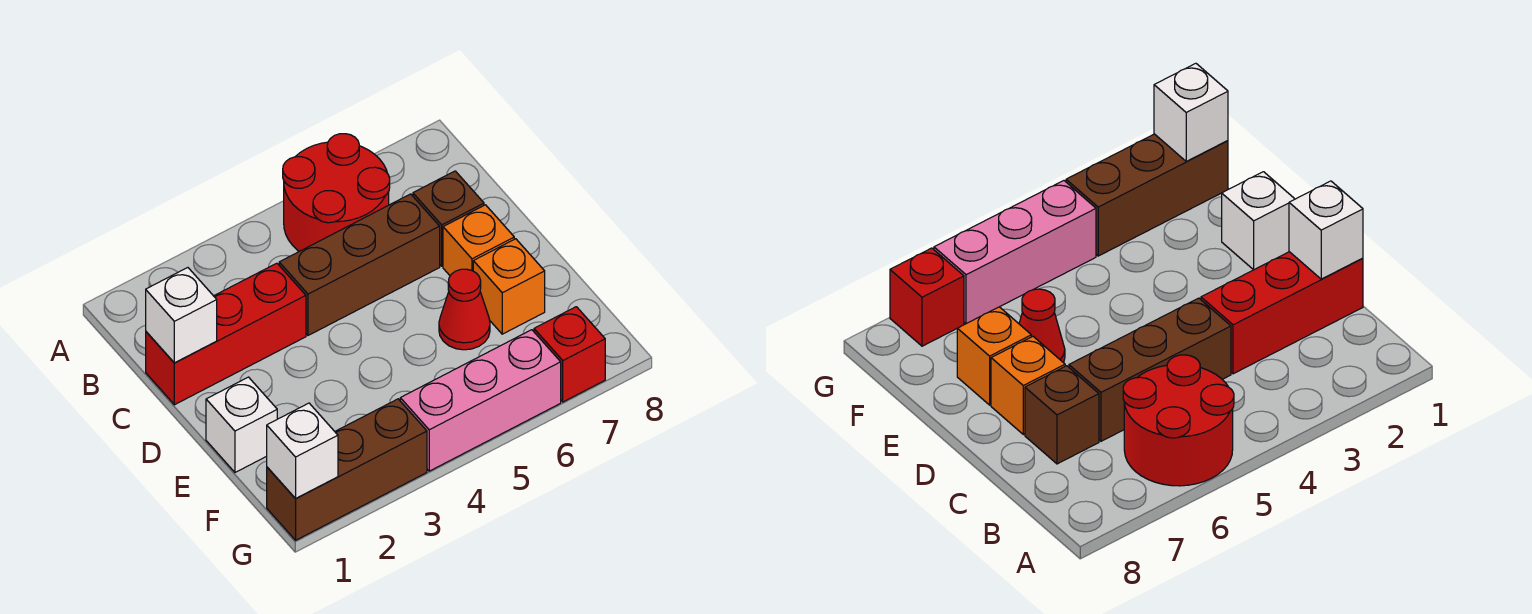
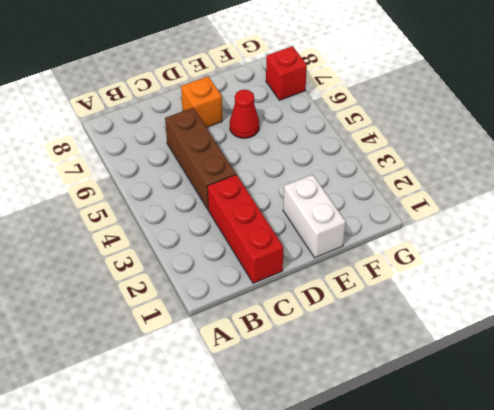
white 1x2 brick [283,174,346,258] -> white 1x1 brick [206,377,277,472]
none -> red 2x2 round brick [283,134,390,251]
none -> brown 1x1 brick [413,171,484,266]
none -> orange 1x1 brick [473,239,545,334]

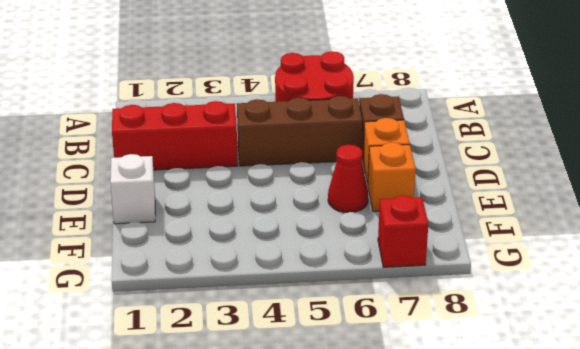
none -> brown 1x3 brick [267,399,427,540]
none -> pink 1x3 brick [400,330,561,471]
none -> white 1x1 brick [146,268,217,363]

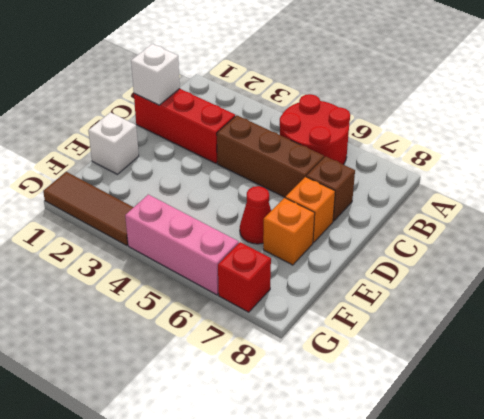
brown 1x3 tile [43,172,134,246] -> brown 1x3 brick [267,399,427,540]
none -> white 1x1 brick [267,403,338,499]

